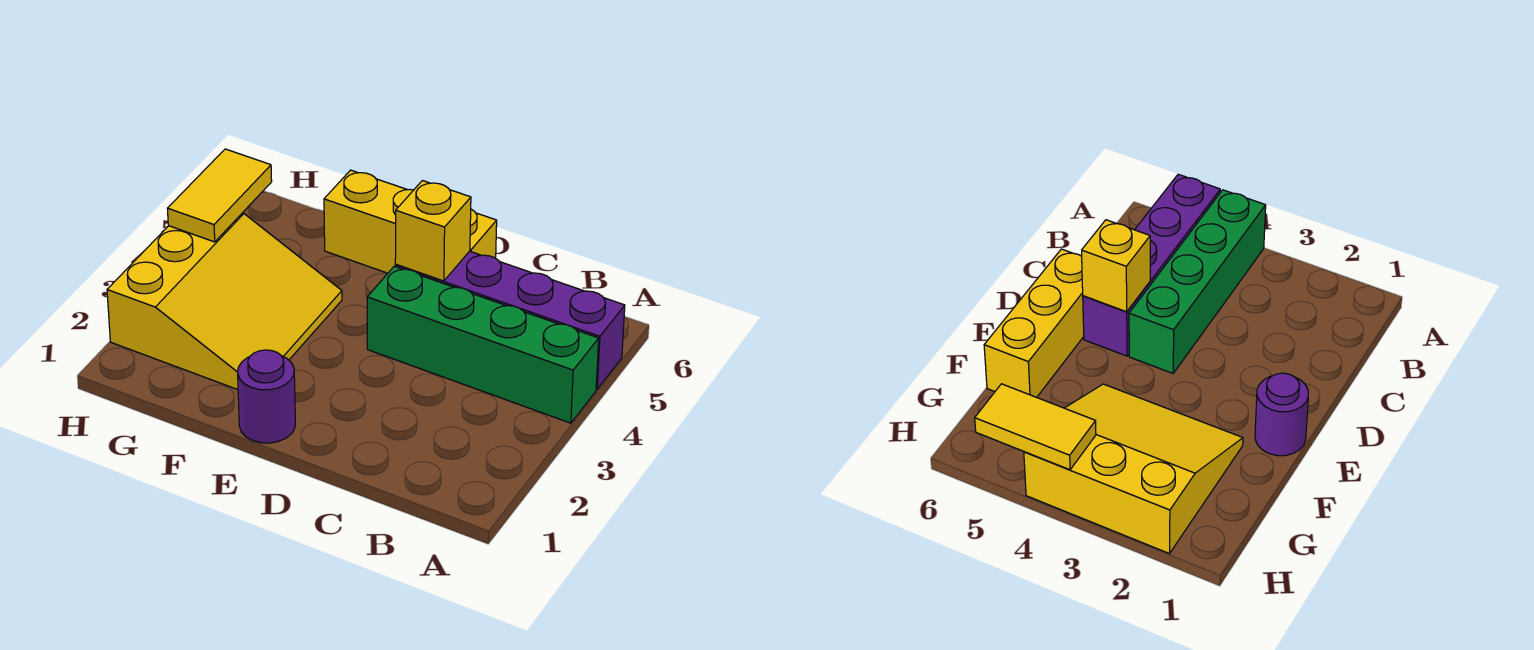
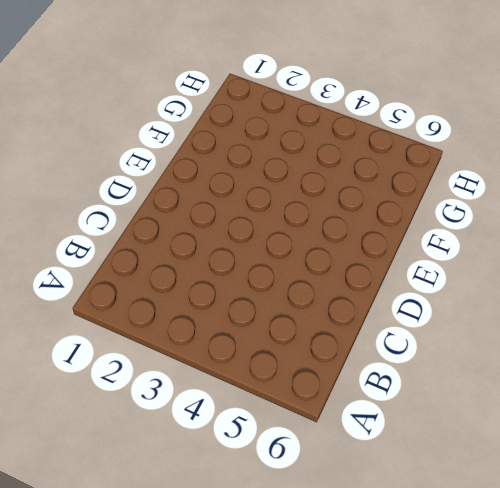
none -> green 1x4 brick [367,266,599,423]
none -> purple 1x4 brick [395,251,625,389]

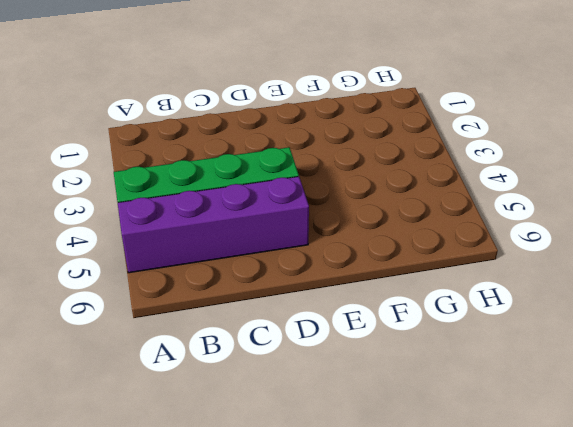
none -> yellow 1x3 brick [324,170,497,273]
none -> purple 1x1 round brick [238,350,295,443]

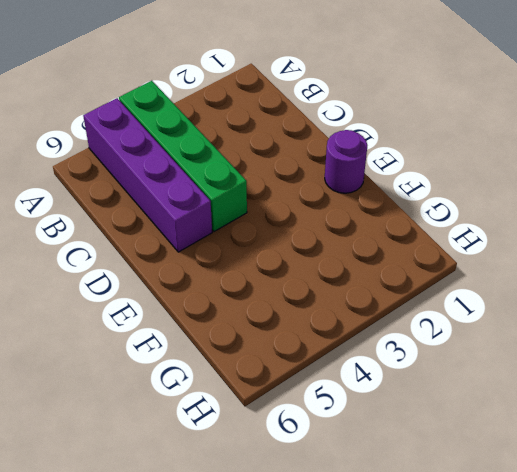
none -> yellow 1x3 brick [324,170,497,273]
none -> yellow 3x3 slope [107,213,342,390]

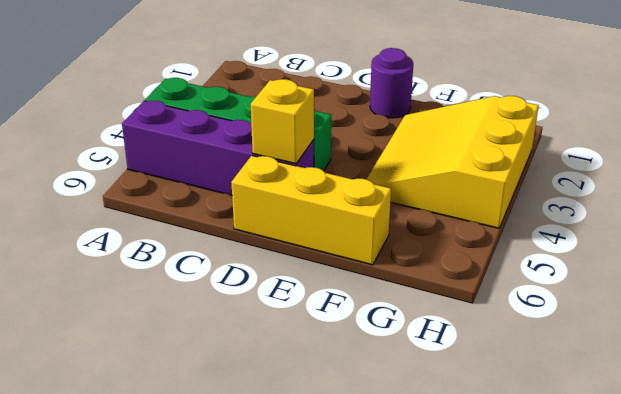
none -> yellow 1x2 tile [167,149,272,242]

